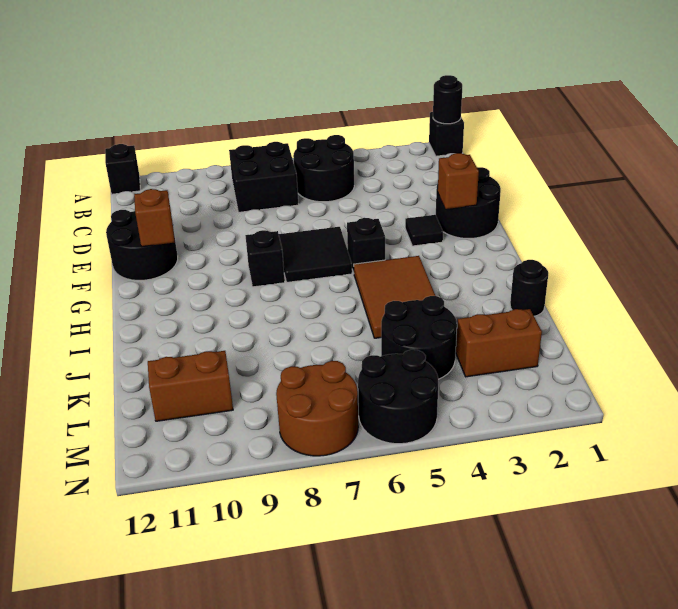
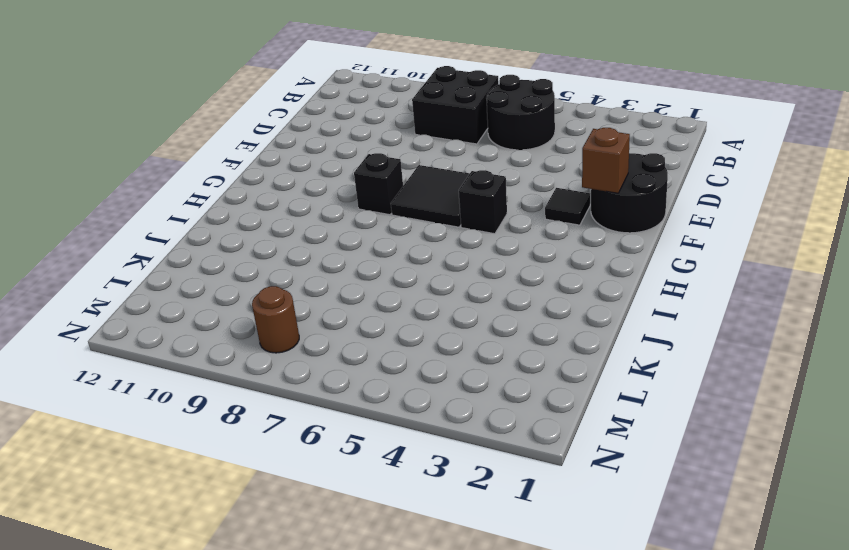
brown 1x1 round brick [252,286,299,353] -> brown 2x2 round brick [276,361,358,456]
none -> black 1x1 brick [429,112,464,156]
none -> black 1x1 brick [105,144,140,194]
none -> black 2x2 round brick [106,210,178,280]

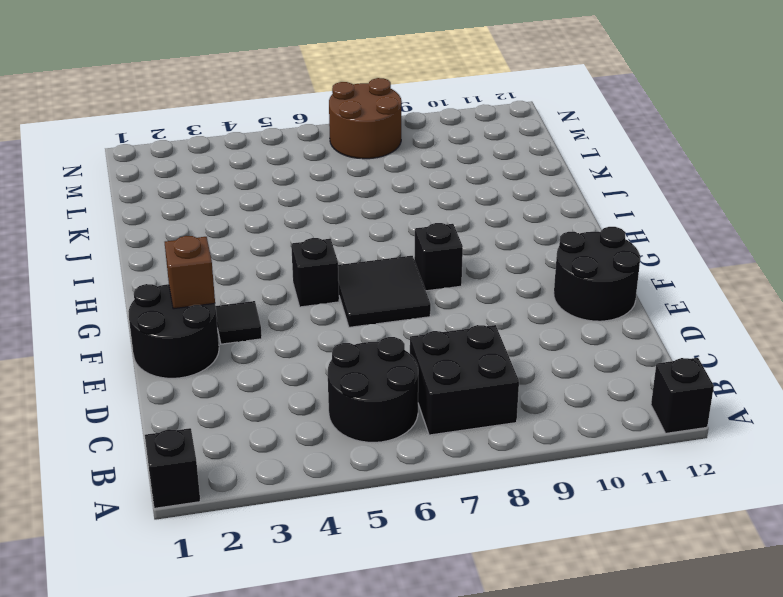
none -> brown 2x3 tile [354,256,435,338]
none -> black 1x1 round brick [510,260,548,316]
none -> black 2x2 round brick [381,296,457,379]

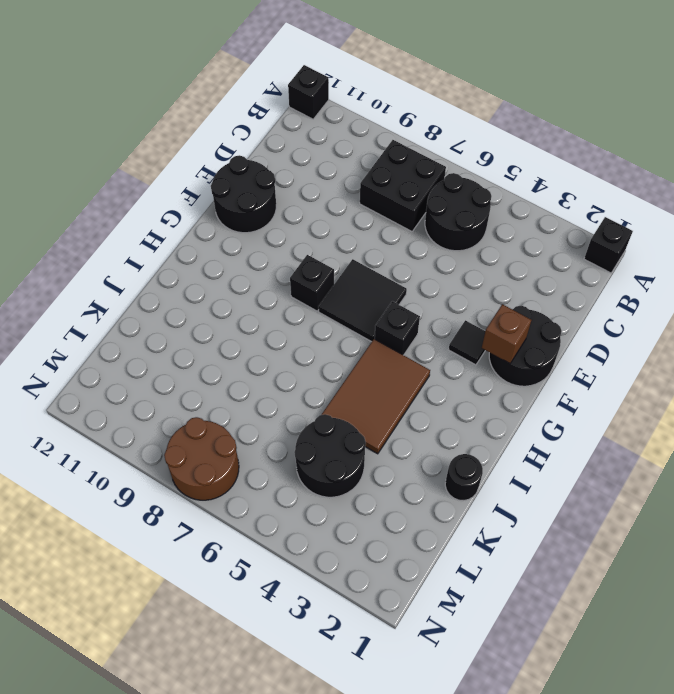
none -> brown 1x2 brick [456,309,542,377]
none -> brown 1x2 brick [148,351,233,421]
none -> black 2x2 round brick [358,350,438,444]

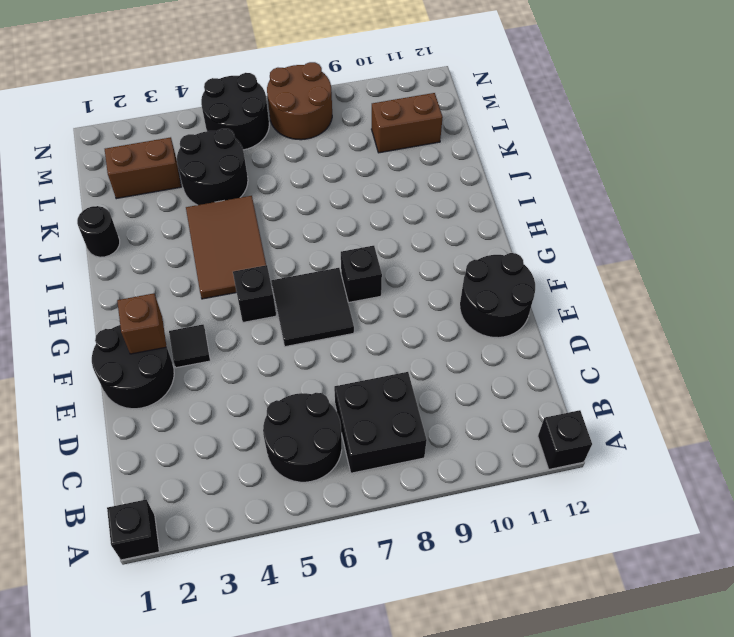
none -> black 1x1 round brick [433,75,462,124]
none -> brown 1x1 brick [134,189,174,247]

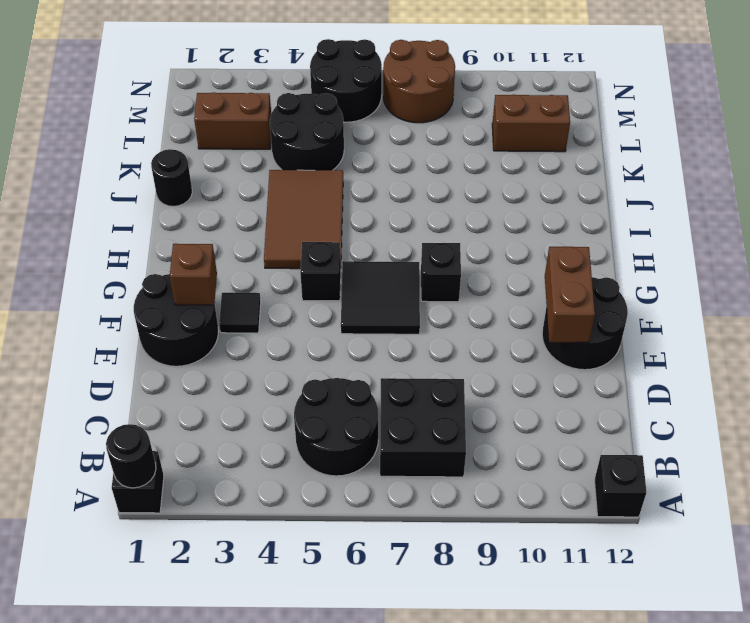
brown 1x2 brick [545,247,595,342] -> brown 1x1 brick [134,189,174,247]

